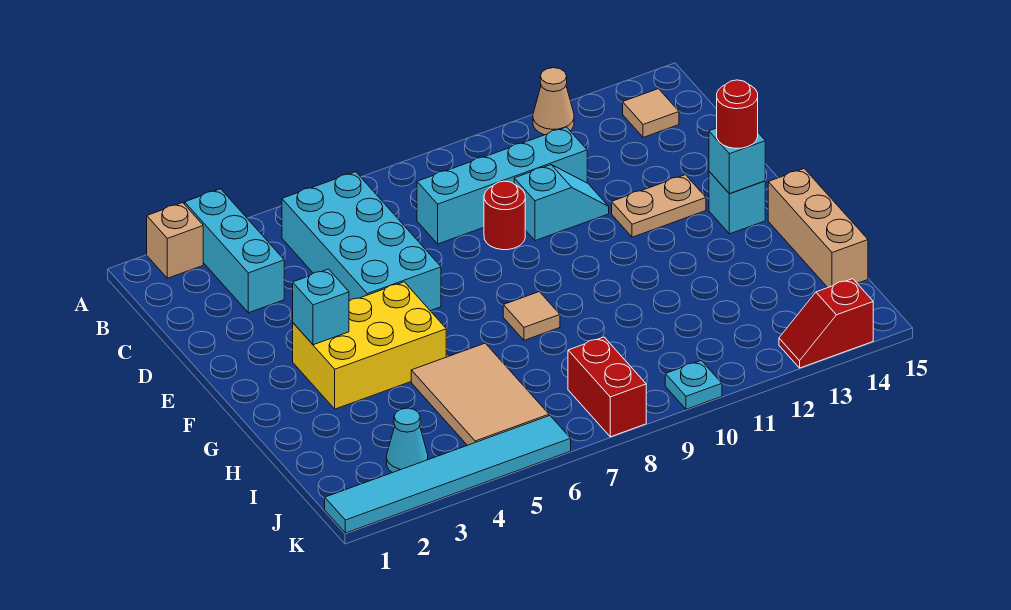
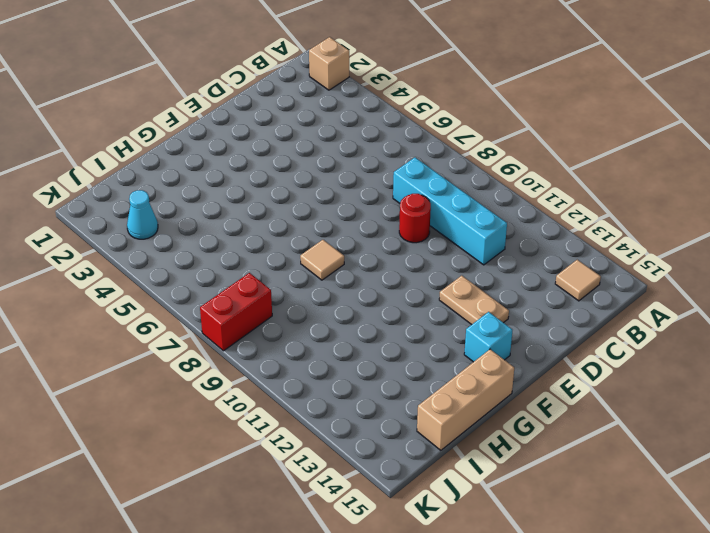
none -> cyan 1x3 brick [185,189,284,313]
none -> tan 1x1 cone [533,68,574,135]
none -> cyan 2x4 brick [282,172,441,311]

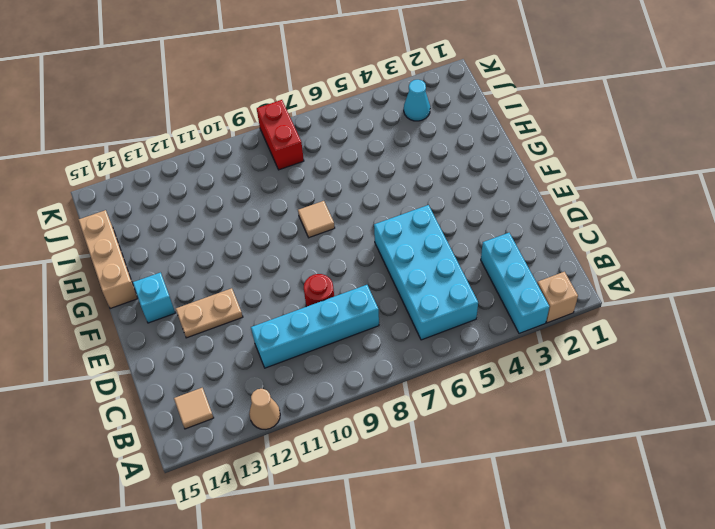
none -> cyan 1x2 slope [514,165,609,241]
none -> yellow 2x3 brick [293,282,446,409]
none -> tan 2x3 tile [411,343,549,445]

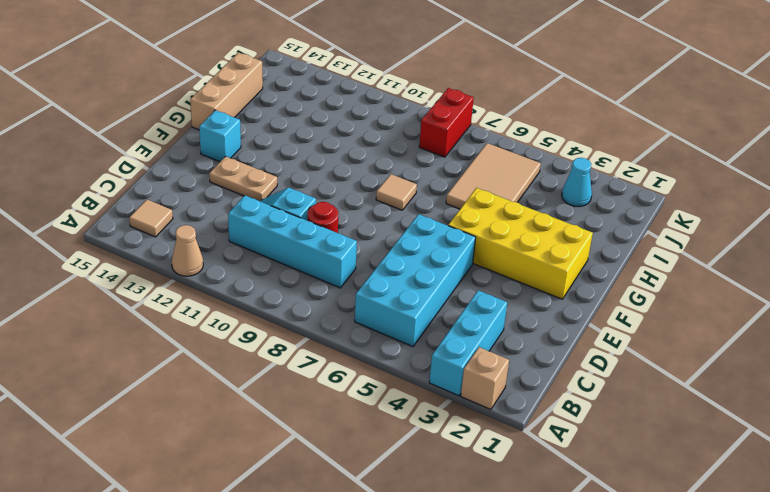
yellow 2x4 brick [448,188,593,299] -> yellow 2x3 brick [293,282,446,409]
none -> cyan 1x6 tile [325,416,571,533]
none -> cyan 1x1 plate [665,361,722,409]
none -> red 1x2 slope [779,279,873,368]

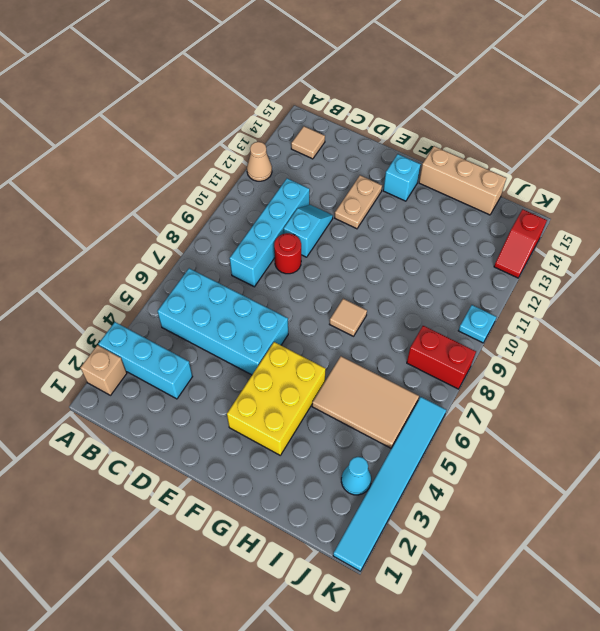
none -> cyan 1x1 brick [293,269,349,345]
none -> cyan 1x1 brick [709,128,765,194]
none -> red 1x1 round brick [717,80,758,148]

